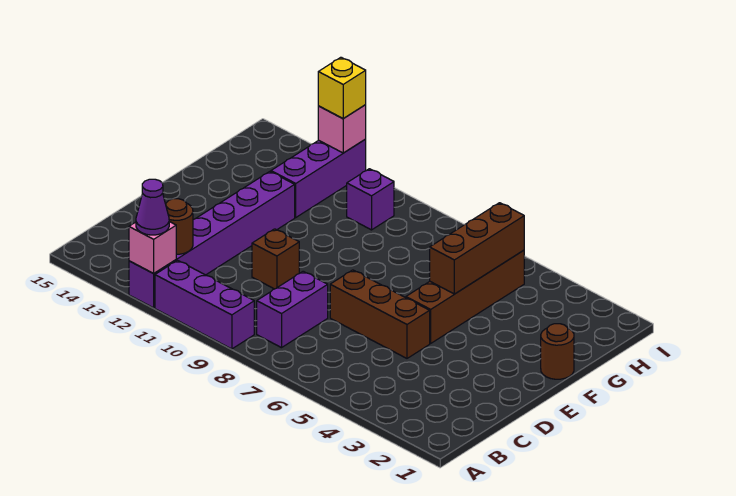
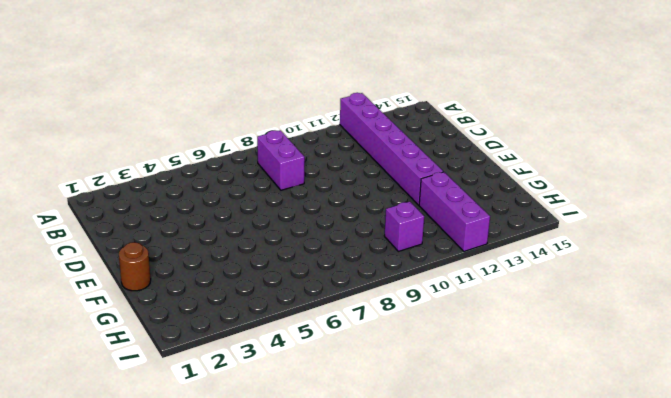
none -> purple 1x3 brick [155,260,254,349]
none -> brown 1x3 brick [330,270,430,358]
none -> brown 1x1 brick [252,229,299,289]

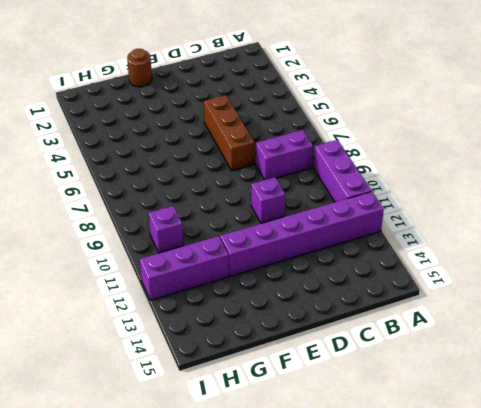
purple 1x1 brick [251,177,286,223] -> brown 1x1 brick [252,229,299,289]
none -> brown 1x4 brick [406,250,524,343]
none -> pink 1x1 brick [129,222,176,273]
none -> brown 1x1 round brick [165,199,193,254]

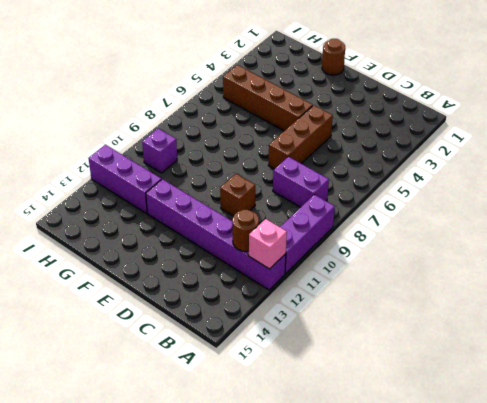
none -> brown 1x3 brick [430,203,524,294]
none -> pink 1x1 brick [318,105,366,153]
none -> purple 1x1 cone [136,179,169,235]

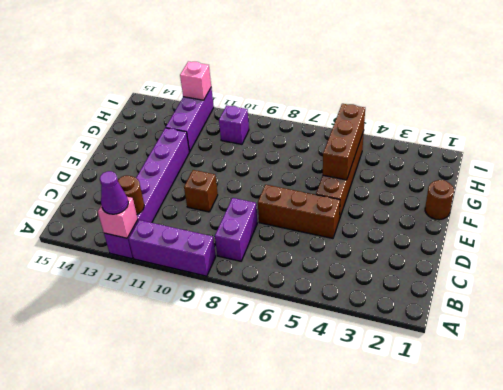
none -> yellow 1x1 brick [318,57,366,119]

